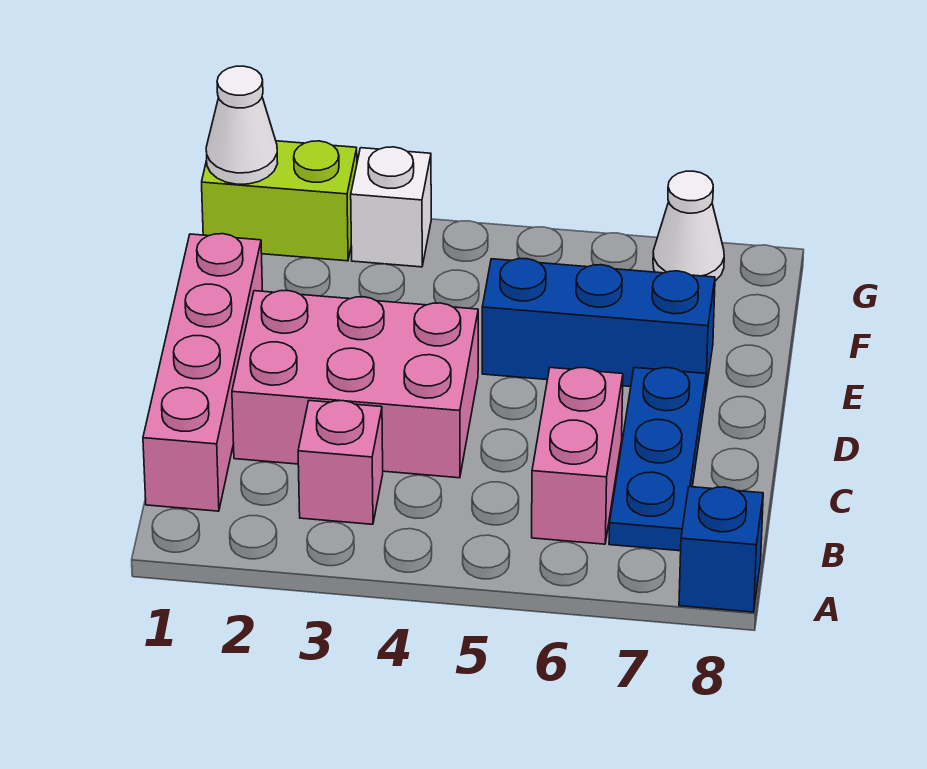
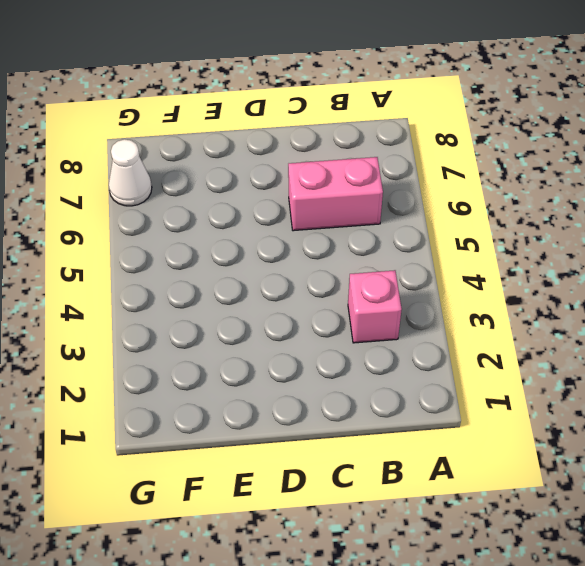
none -> blue 1x1 brick [679,487,763,612]
none -> pink 1x4 brick [143,234,262,511]

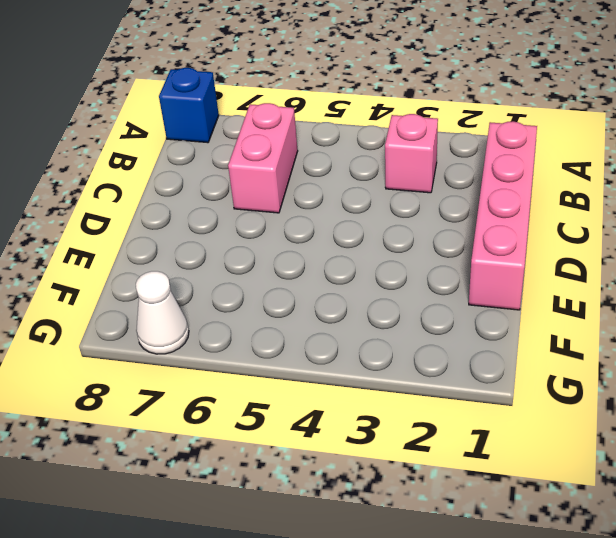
none -> blue 1x3 plate [609,368,706,551]
none -> pink 2x3 brick [232,291,478,478]

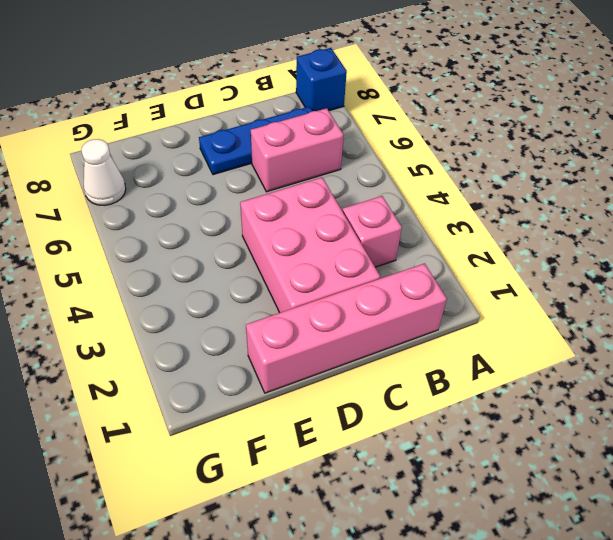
none -> blue 1x3 brick [482,259,715,389]
none -> lime 1x2 brick [202,141,357,261]

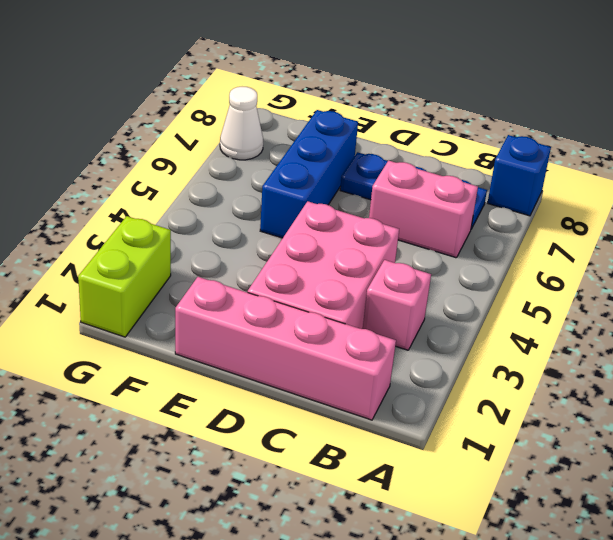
none -> white 1x1 brick [351,147,431,267]
none -> white 1x1 cone [206,66,278,184]

